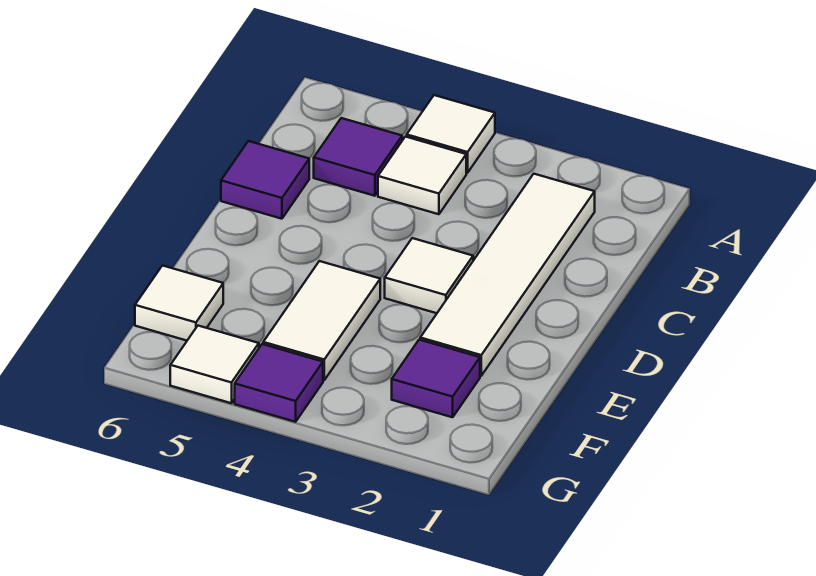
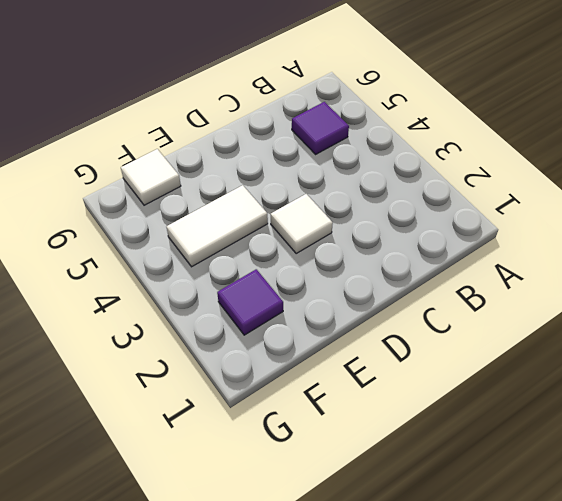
none -> white 1x1 tile [407,95,495,173]
none -> white 1x4 tile [420,174,595,376]

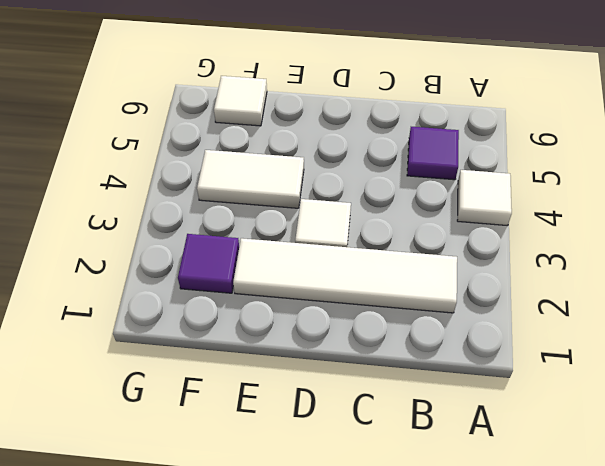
none -> white 1x1 tile [378,137,466,214]
none -> purple 1x1 tile [221,141,309,219]

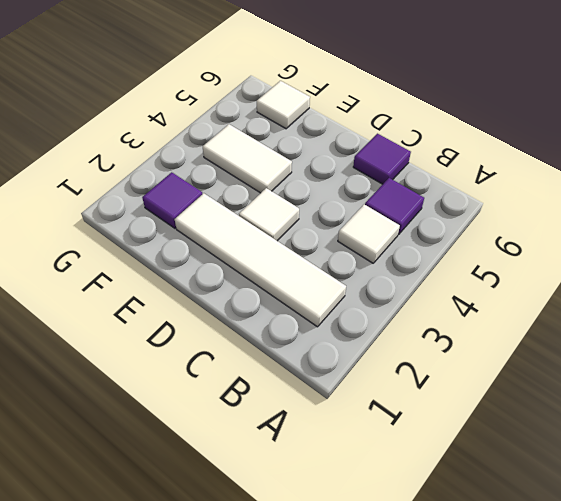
none -> white 1x1 tile [407,95,495,173]
none -> purple 1x1 tile [235,344,323,422]

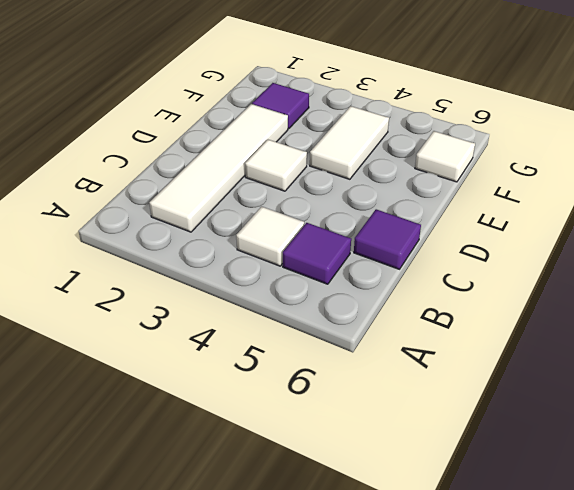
none -> white 1x1 tile [407,95,495,173]
none -> purple 1x1 tile [235,344,323,422]

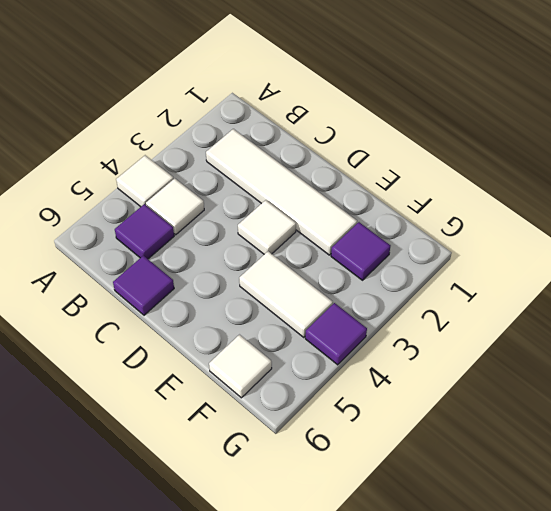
none -> white 1x1 tile [170,326,259,403]

